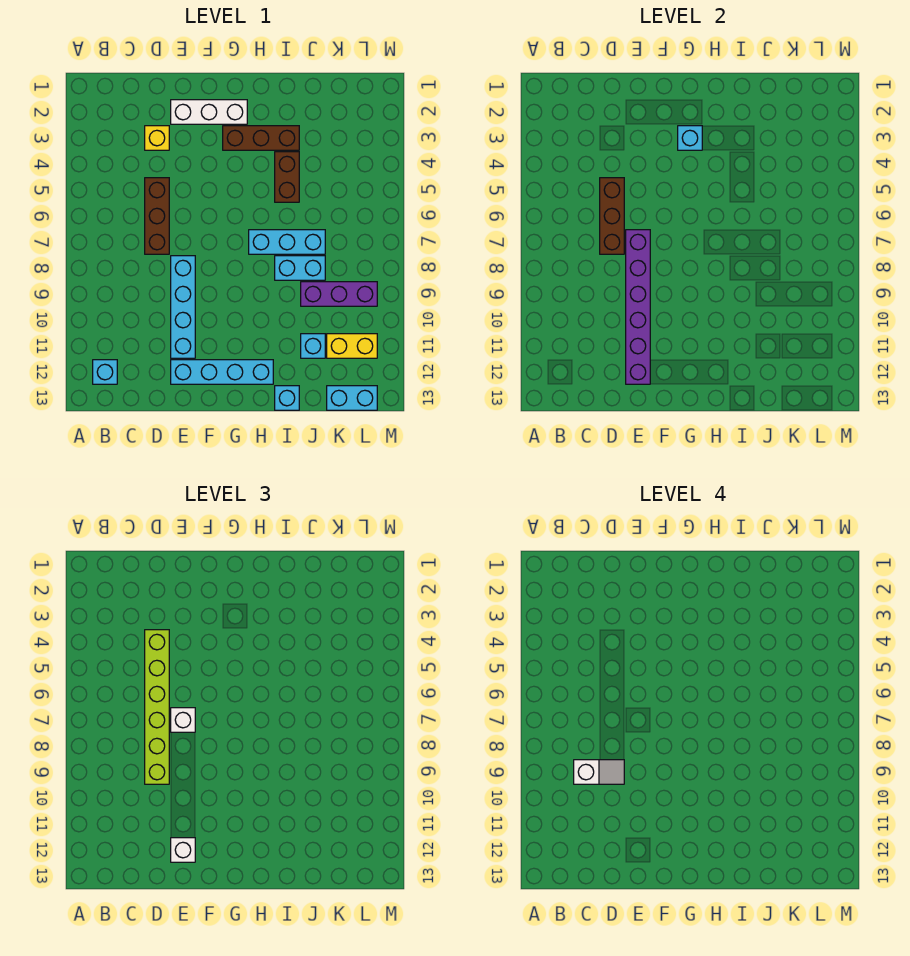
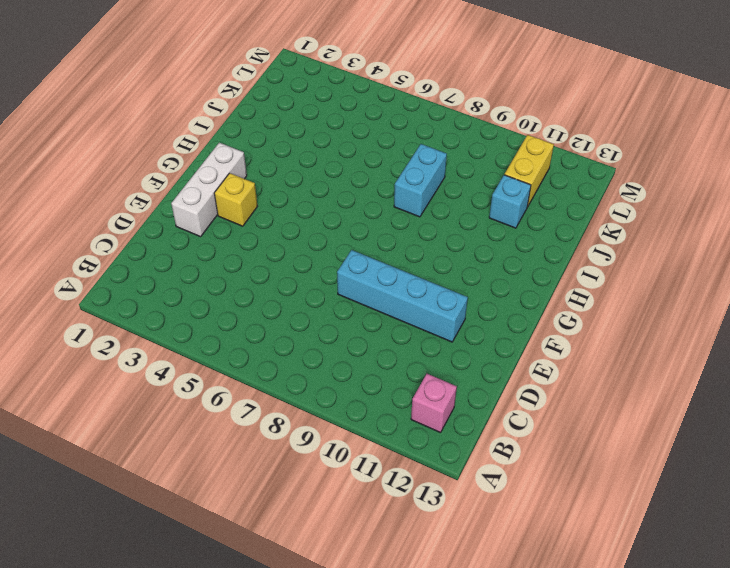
pink 1x1 brick [411,373,457,433] -> cyan 1x1 brick [93,360,117,384]
yellow 1x1 brick [214,173,257,226] -> yellow 1x1 brick moved to [145,126,169,150]
none -> brown 1x3 brick [145,178,169,254]
none -> cyan 1x4 brick [171,360,273,384]
none -> brown 1x3 brick [223,126,299,150]

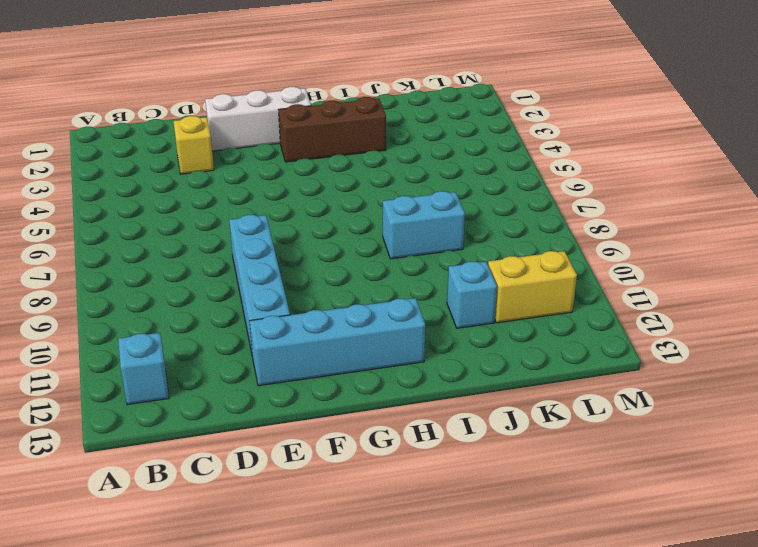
none -> brown 1x3 brick [145,178,169,254]
none -> cyan 1x3 brick [249,230,325,254]
none -> brown 1x2 brick [275,152,299,202]

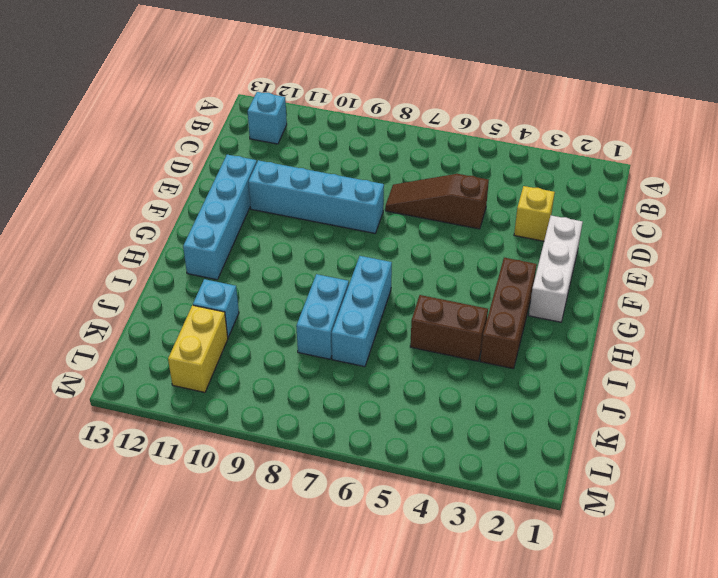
brown 1x3 slope [385,174,489,229] -> brown 1x3 brick [145,178,169,254]
none -> cyan 1x1 brick [275,386,299,410]
none -> purple 1x3 brick [301,282,377,306]
none -> cyan 1x2 brick [327,386,377,410]

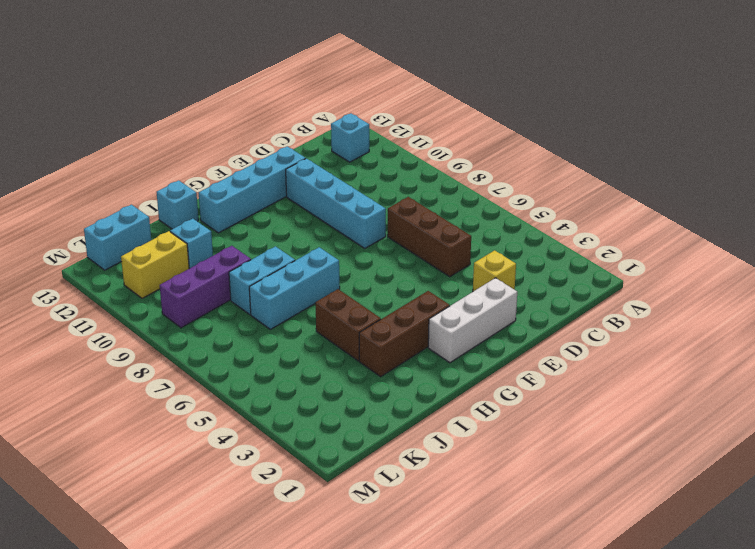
none -> brown 1x3 brick [600,178,624,254]
none -> purple 1x6 brick [626,230,650,384]
none -> cyan 1x1 brick [678,126,702,150]

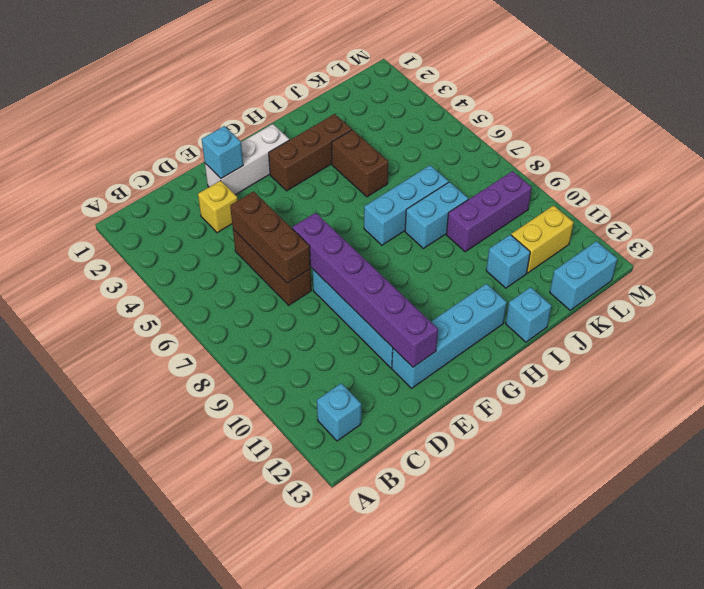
cyan 1x1 brick [202,126,243,178] -> cyan 1x1 brick moved to [678,126,702,150]
none -> lime 1x6 brick [145,630,169,784]
none -> white 1x1 brick [171,708,195,732]
none -> white 1x1 brick [171,838,195,862]

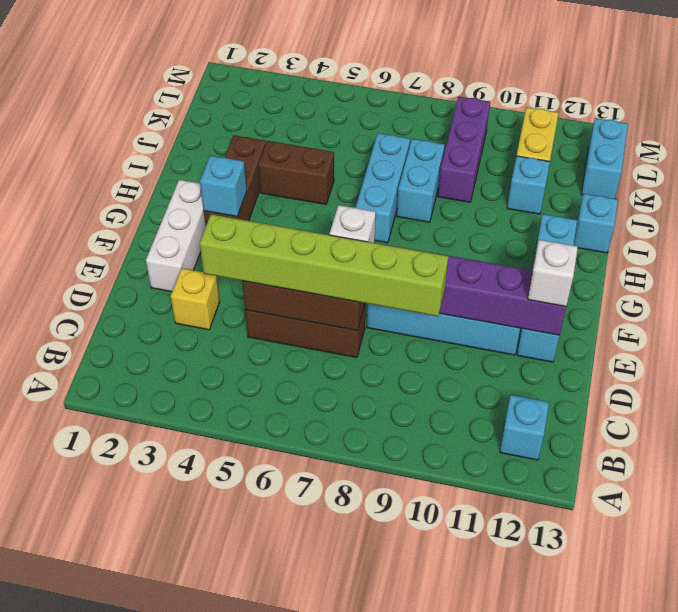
none -> white 1x2 slope [574,760,624,784]

